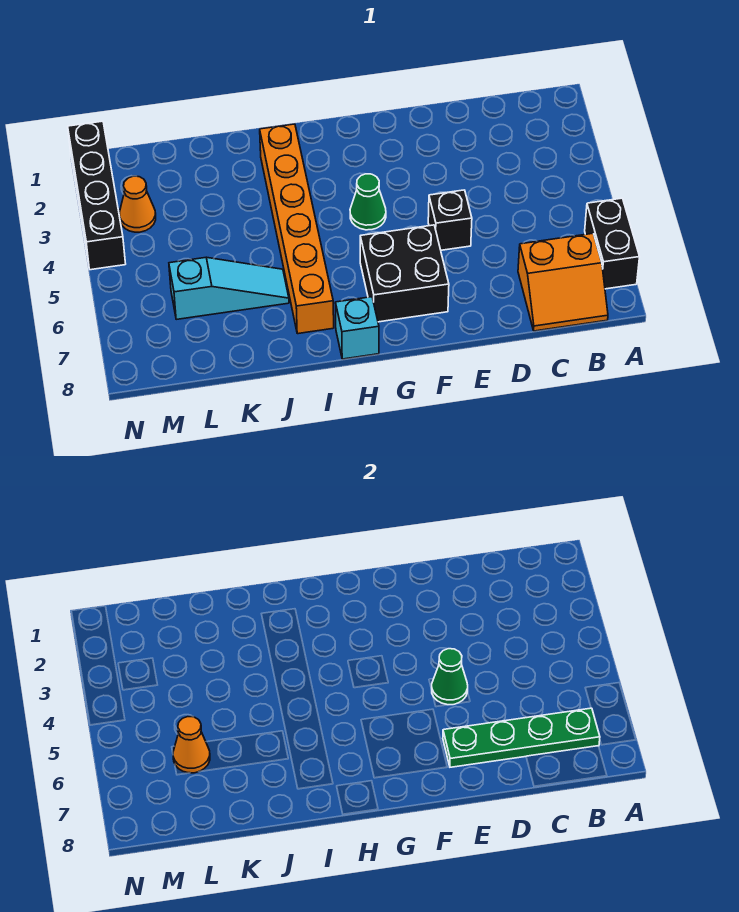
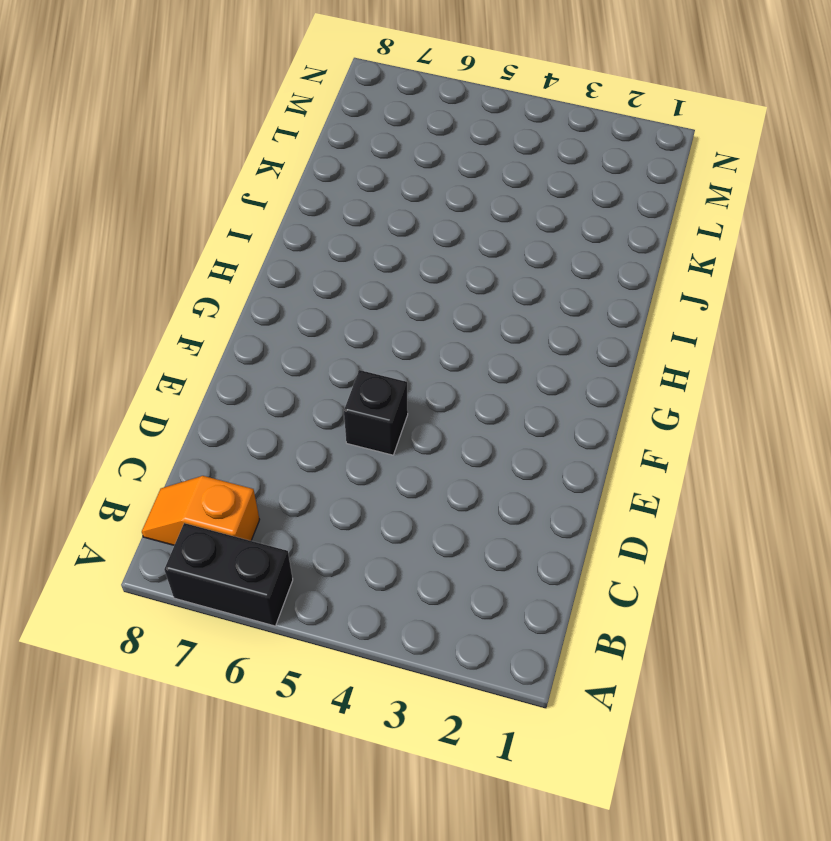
orange 1x2 slope [142,476,260,545] -> orange 2x2 slope [518,233,608,331]
none -> black 2x2 brick [360,225,449,322]
none -> green 1x1 cone [350,174,386,230]
none -> cyan 1x1 brick [335,297,379,359]

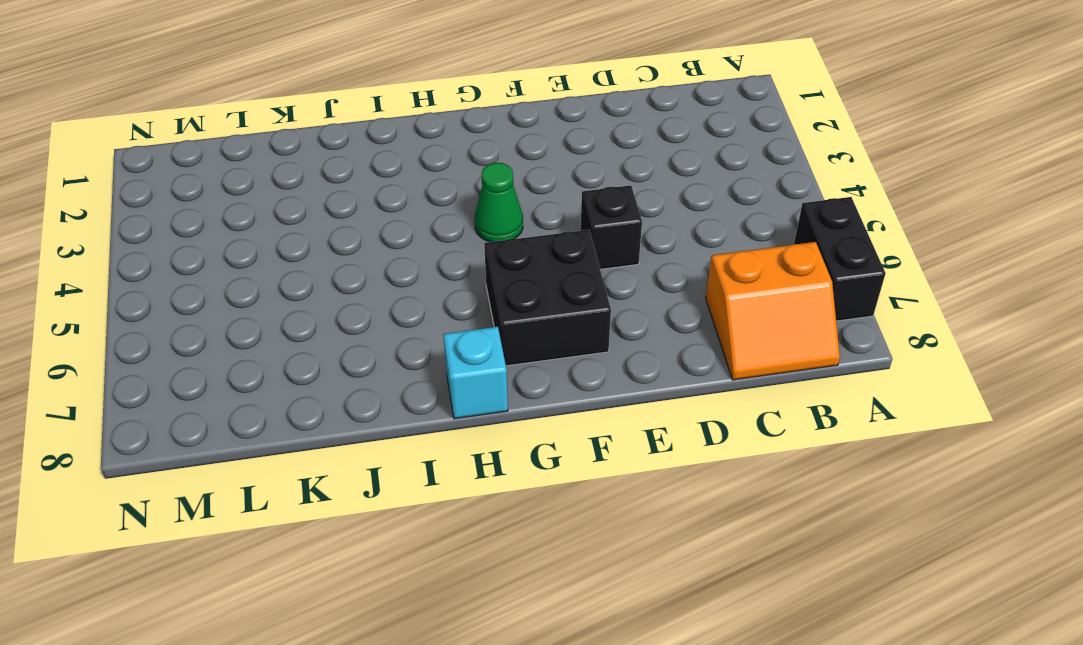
none -> orange 1x6 brick [260,124,334,334]
none -> cyan 1x3 slope [169,257,289,319]
none -> orange 1x1 cone [120,176,156,232]

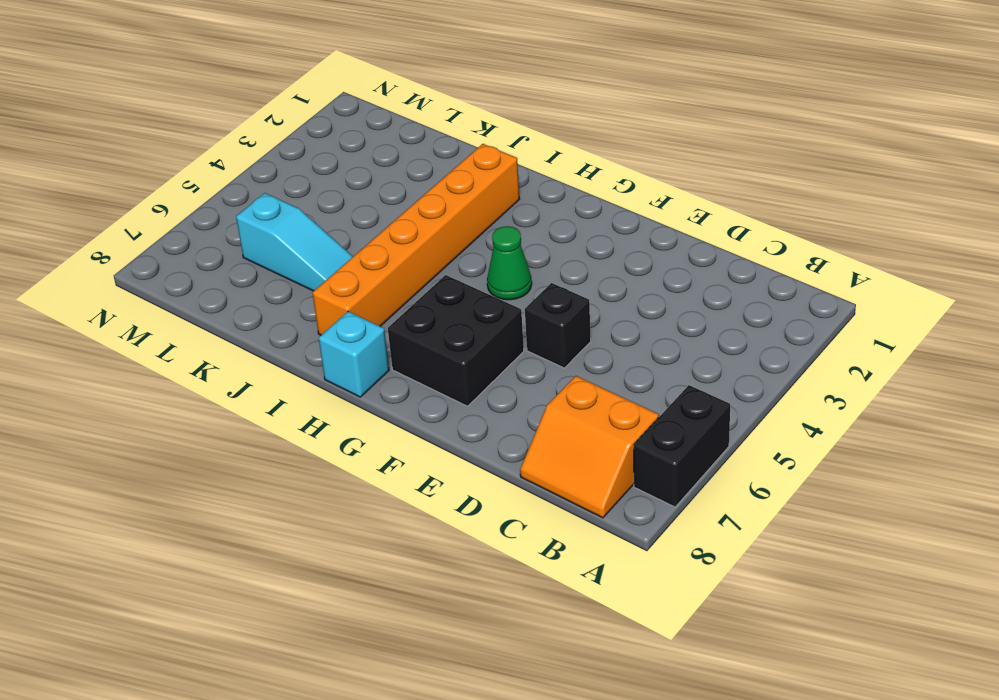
none -> orange 1x1 cone [120,176,156,232]
none -> black 1x4 brick [68,121,126,270]
none -> green 1x4 plate [443,708,600,767]

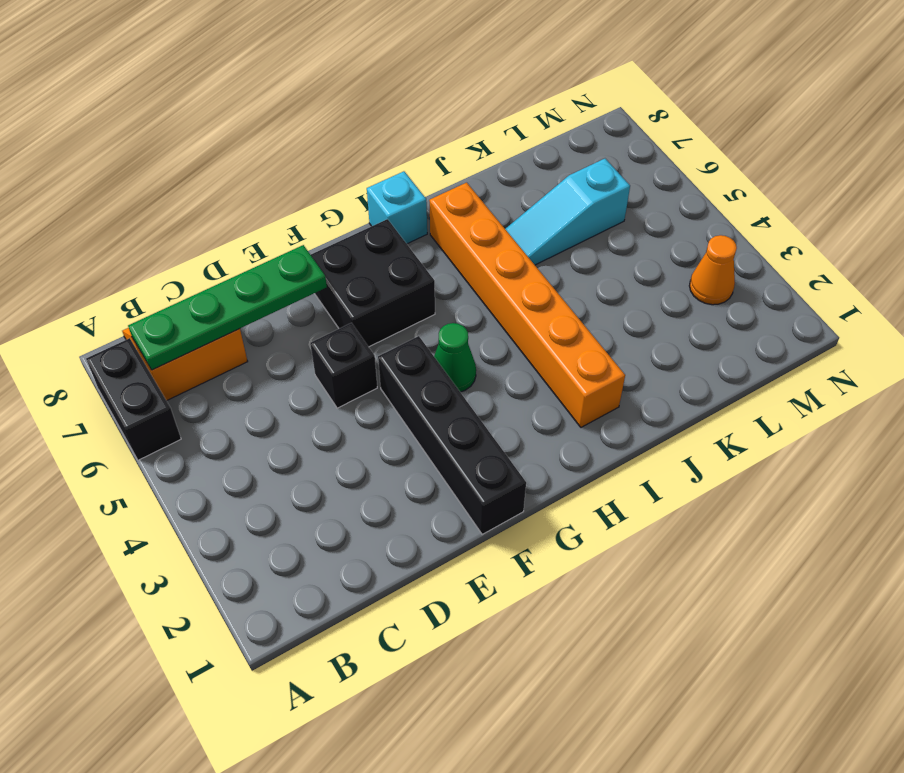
black 1x4 brick [378,336,526,534] -> black 1x4 brick moved to [68,121,126,270]
none -> green 1x1 cone [432,649,468,705]
none -> orange 1x1 cone [173,717,210,773]

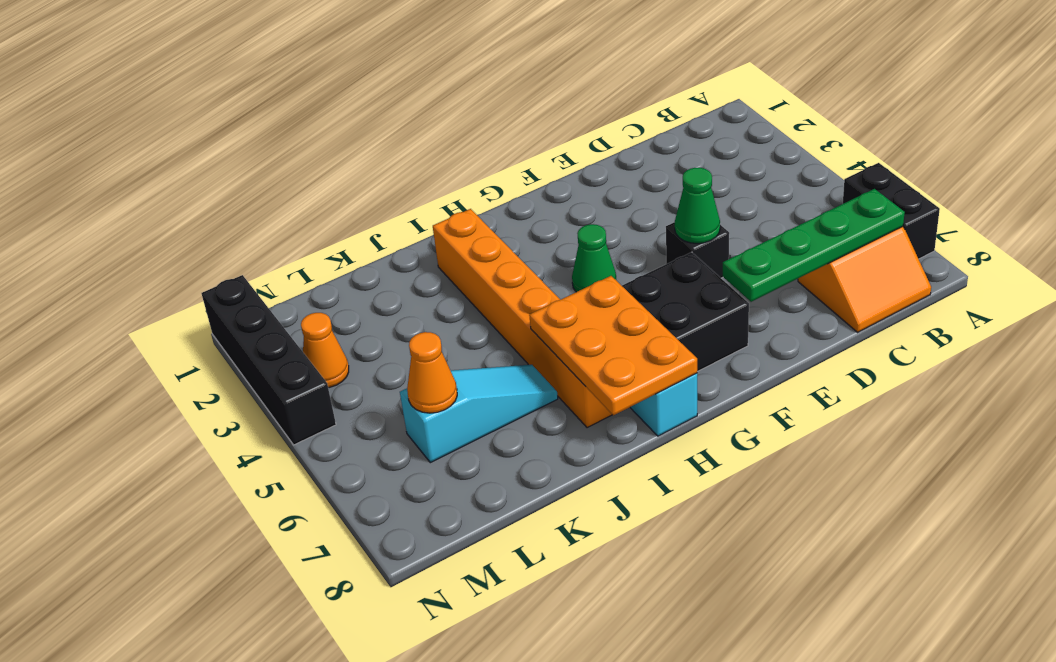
orange 2x3 plate [529,276,697,415] -> none

